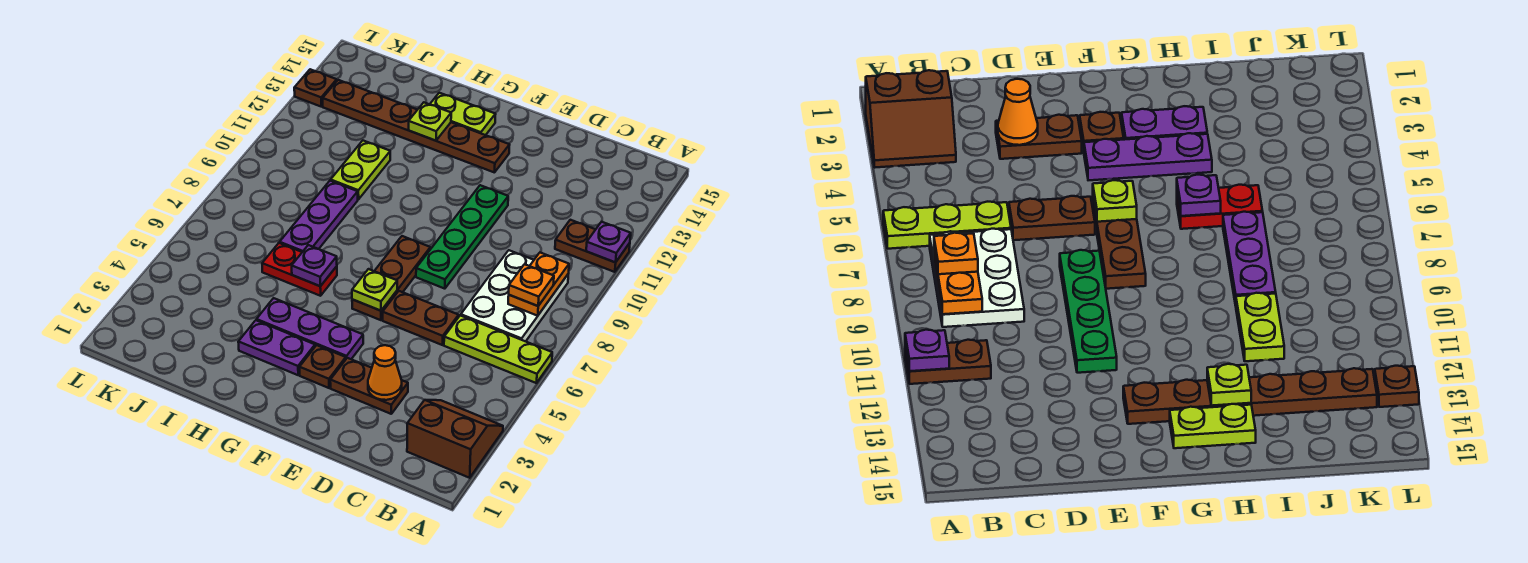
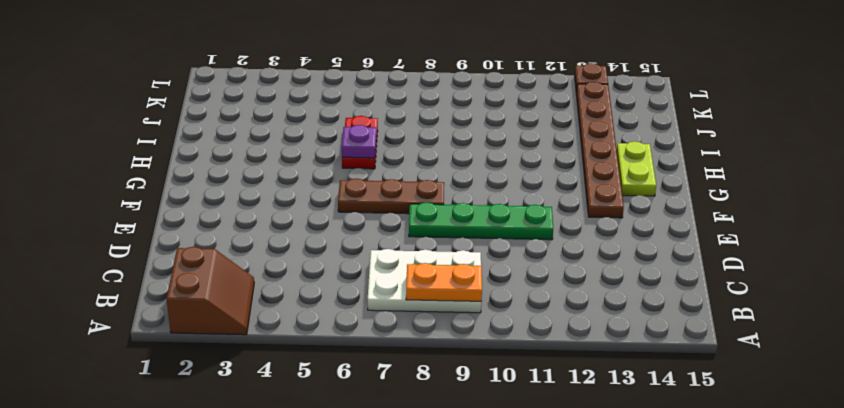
none -> lime 1x3 plate [444,315,552,383]
none -> brown 1x2 plate [555,220,630,272]
none -> brown 1x2 plate [330,358,408,414]

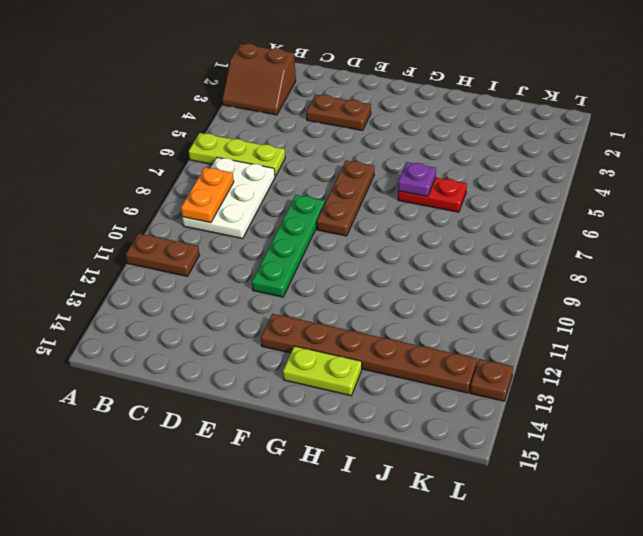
none -> brown 1x2 plate [383,291,459,345]
none -> brown 1x1 plate [300,345,346,388]
none -> purple 1x3 plate [257,298,363,359]

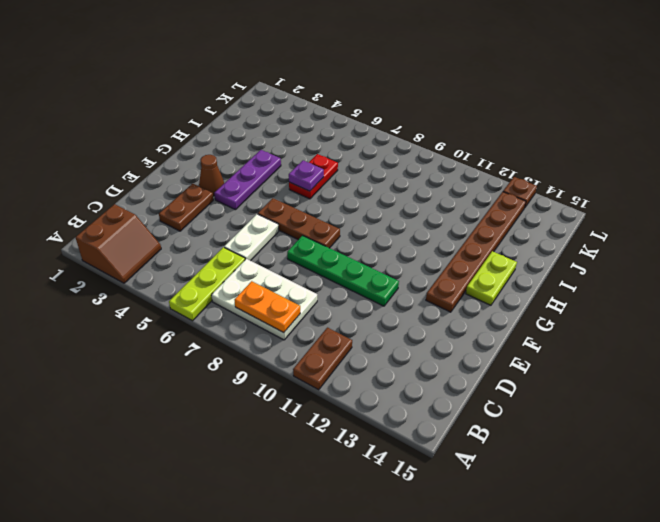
white 1x2 plate [224,214,279,261] -> brown 1x2 plate [383,291,459,345]
brown 1x1 cone [199,155,224,196] -> brown 1x1 plate [300,345,346,388]
none -> purple 1x2 plate [238,320,315,375]
none -> purple 1x3 plate [280,181,358,252]
none -> lime 1x2 plate [331,141,390,200]

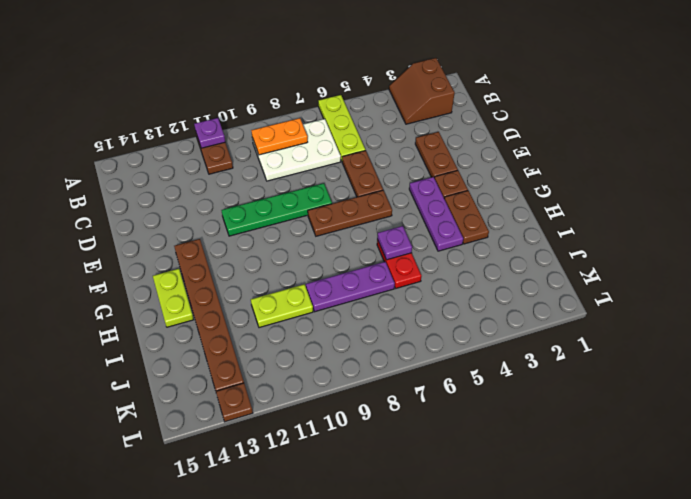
brown 1x2 plate [444,191,489,244] -> purple 1x2 plate [238,320,315,375]
none -> orange 1x1 cone [368,345,402,400]
none -> lime 1x1 plate [352,269,397,311]
none -> lime 1x1 plate [409,103,451,141]

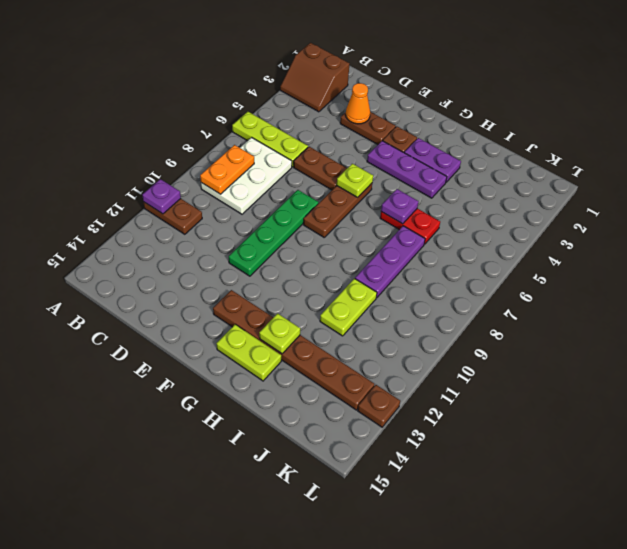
none -> orange 1x1 plate [509,264,554,306]

